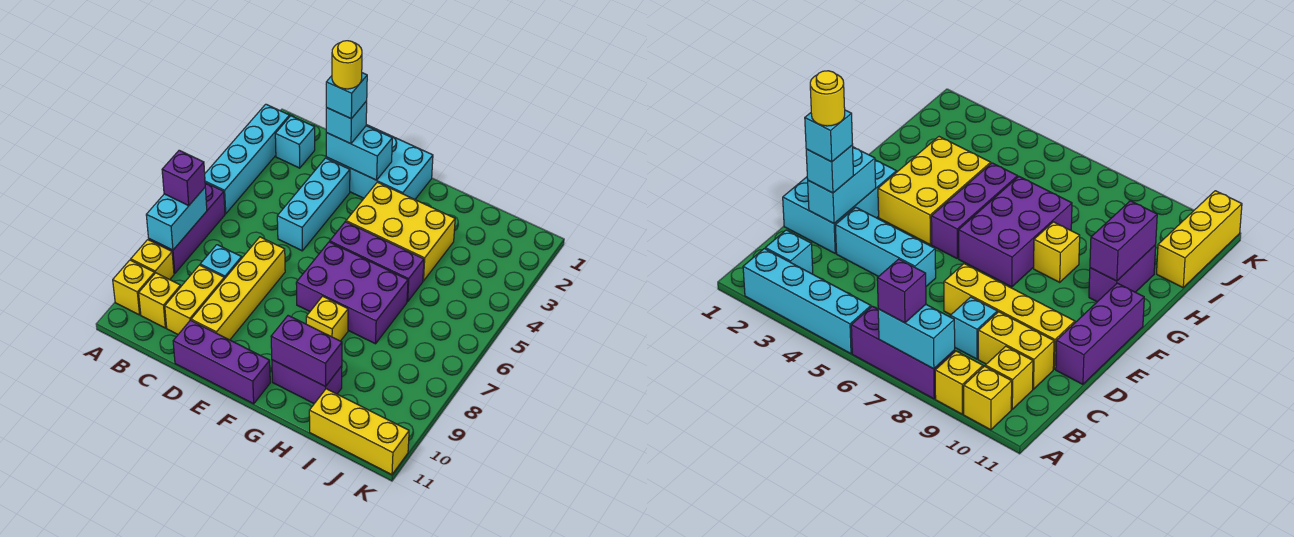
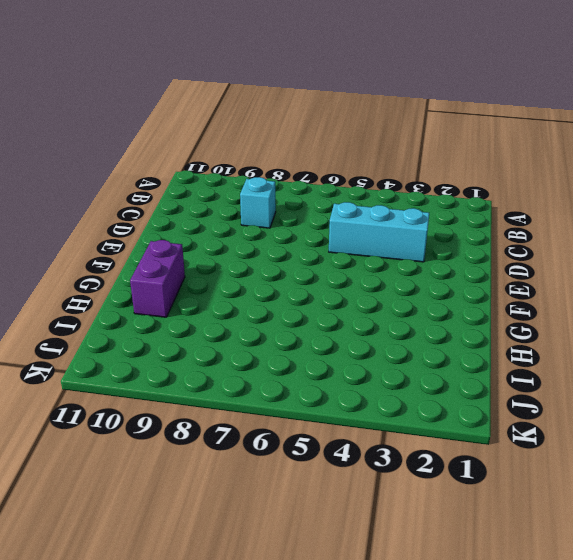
none -> cyan 1x4 brick [205,104,289,214]
none -> purple 1x3 brick [149,183,225,273]
none -> yellow 1x1 brick [131,240,174,280]

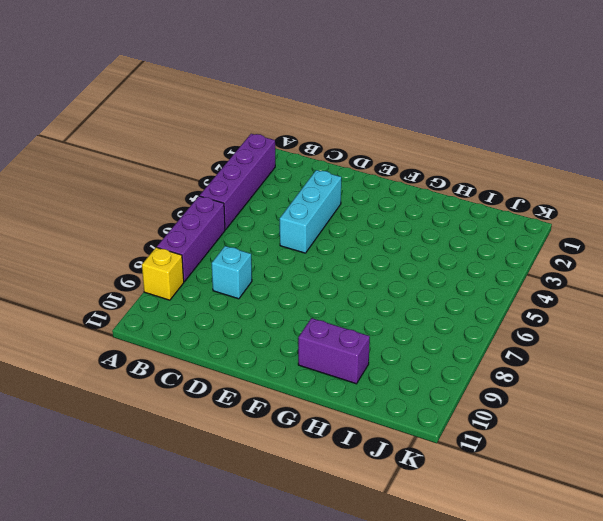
purple 1x4 brick [200,134,275,230] -> cyan 1x4 brick [205,104,289,214]
none -> yellow 1x1 brick [113,260,155,315]
none -> cyan 1x1 brick [275,116,315,168]
none -> yellow 1x1 brick [139,273,181,328]

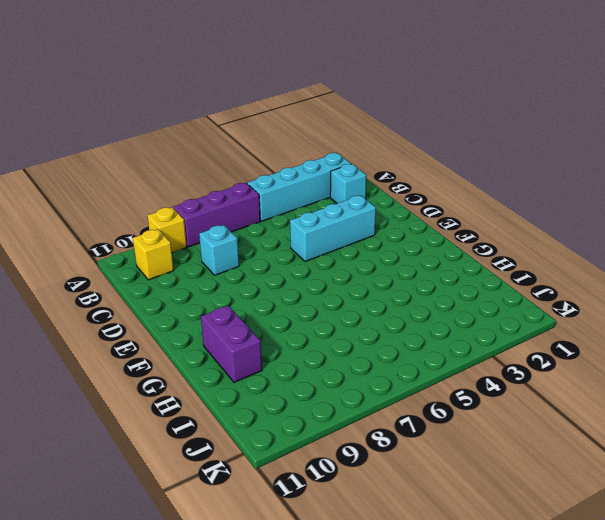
none -> yellow 1x1 brick [113,260,155,315]
none -> yellow 1x2 brick [165,265,224,334]
none -> cyan 2x3 brick [326,125,433,199]

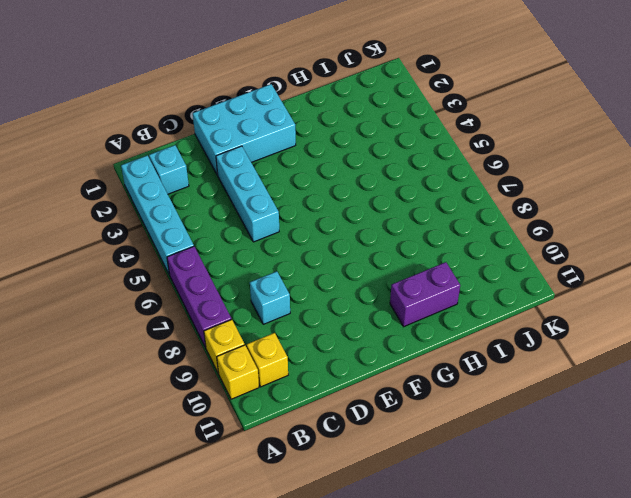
none -> yellow 1x2 brick [165,265,224,334]
none -> yellow 1x4 brick [191,237,285,340]
none -> purple 1x3 brick [173,320,270,404]

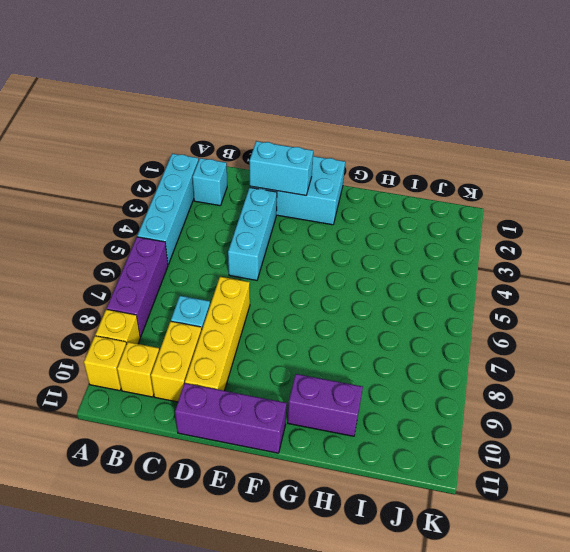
none -> yellow 2x3 brick [346,182,455,281]
none -> purple 1x3 brick [330,222,424,302]
none -> purple 2x3 brick [296,242,408,344]

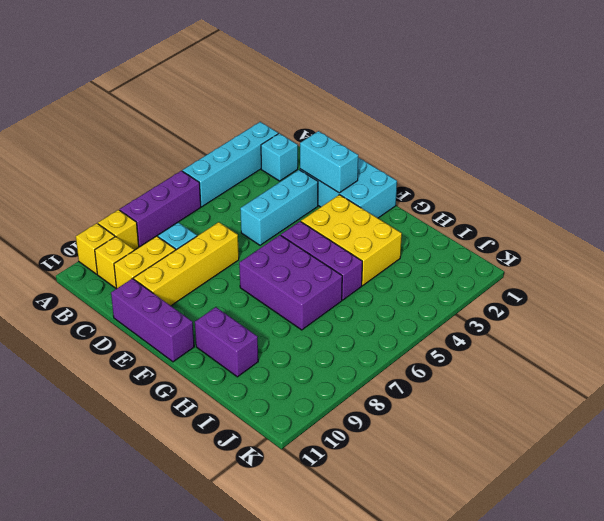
none -> yellow 1x1 brick [306,296,348,341]
none -> yellow 1x3 brick [309,389,409,475]
none -> cyan 1x2 brick [146,188,207,250]

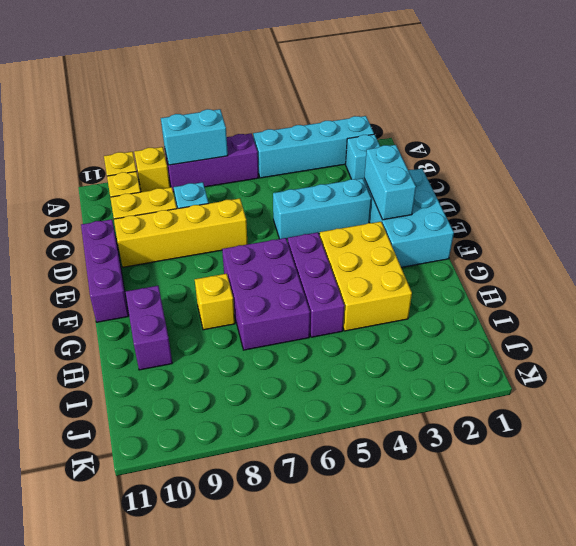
none -> yellow 1x3 brick [309,389,409,475]
none -> purple 1x2 brick [271,316,342,387]
none -> purple 1x1 brick [162,150,205,206]

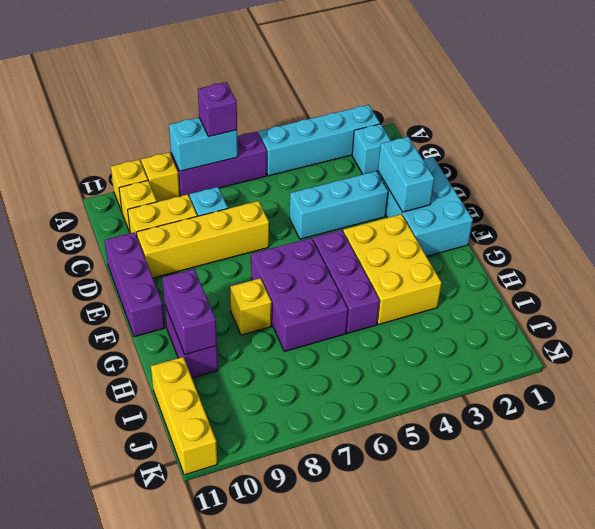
none -> cyan 1x1 brick [326,101,367,144]
none -> cyan 1x1 brick [326,73,367,119]
none -> yellow 1x1 round brick [332,41,362,89]

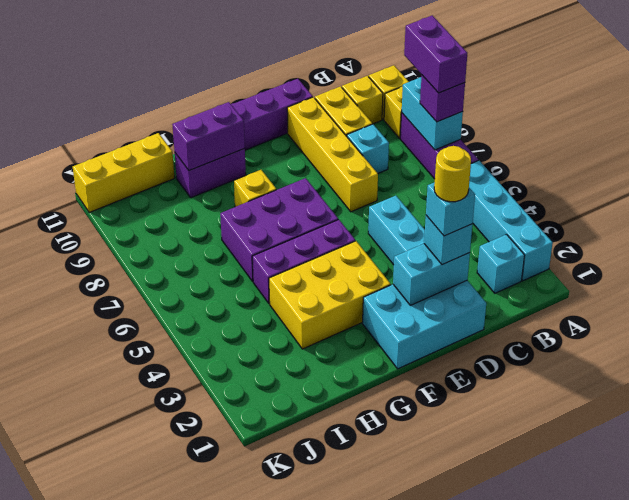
purple 1x2 brick [404,16,467,93] -> none

